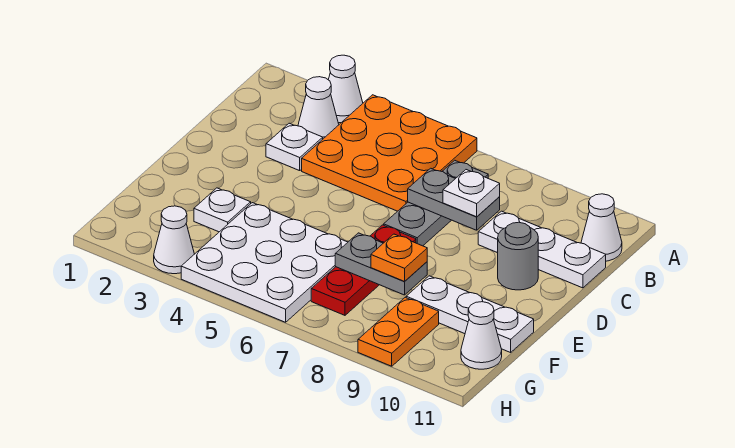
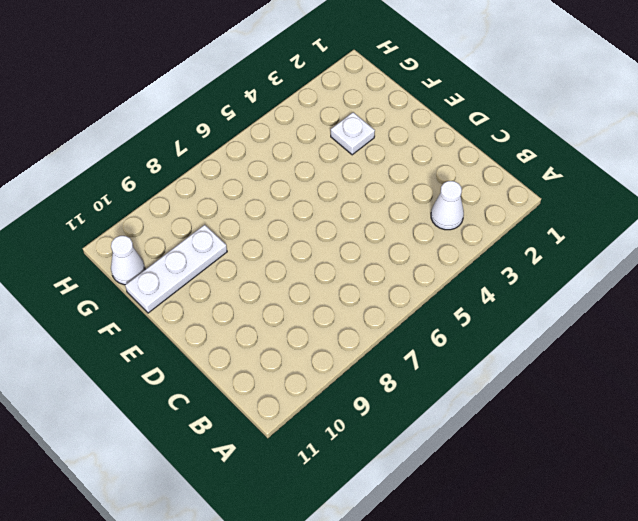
none -> white 1x1 cone [328,55,363,123]
none -> orange 3x3 plate [302,95,477,211]
none -> grey 1x3 plate [384,160,488,246]

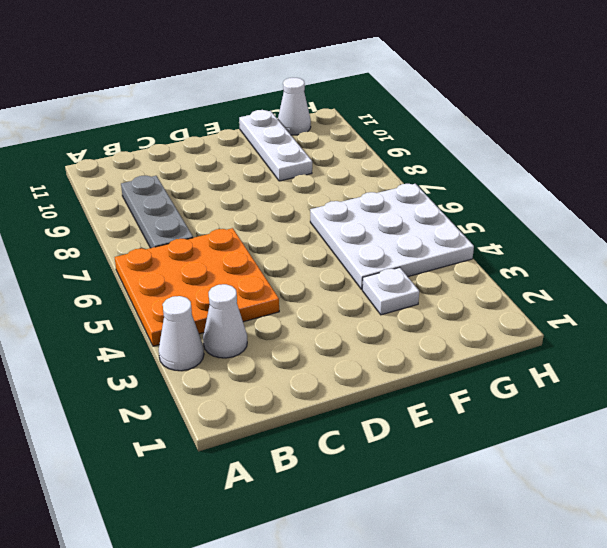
grey 1x3 plate [121,176,193,248] -> grey 1x3 plate turned to [384,160,488,246]
none -> white 1x1 cone [581,194,622,261]
none -> white 1x1 plate [266,123,323,171]
none -> white 1x3 plate [478,211,606,288]

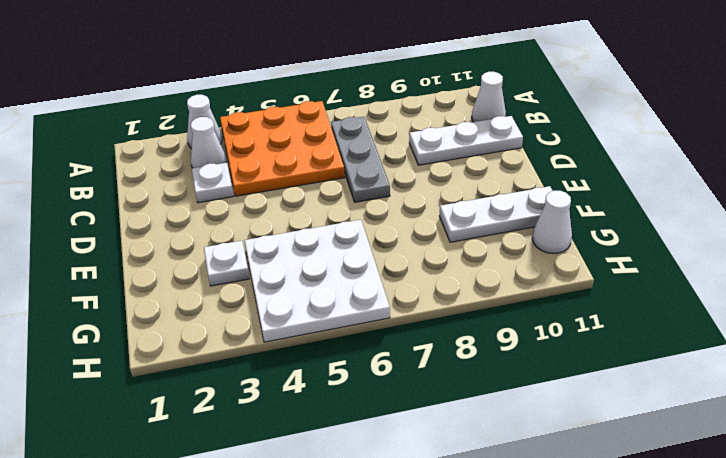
none -> grey 1x1 round brick [498,222,538,290]
none -> red 1x3 plate [311,225,416,315]
none -> orange 1x2 plate [358,297,439,366]

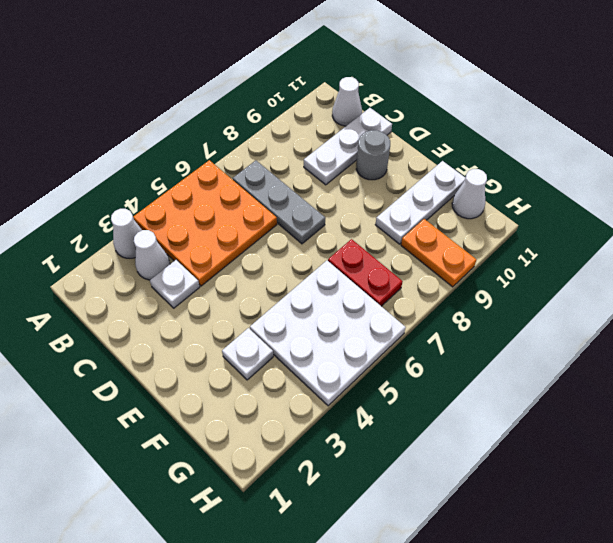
red 1x2 plate [328,239,403,306] -> red 1x3 plate [311,225,416,315]
none -> white 1x1 cone [154,206,194,274]
none -> grey 1x2 plate [408,168,500,230]
none -> grey 1x2 plate [335,233,427,295]

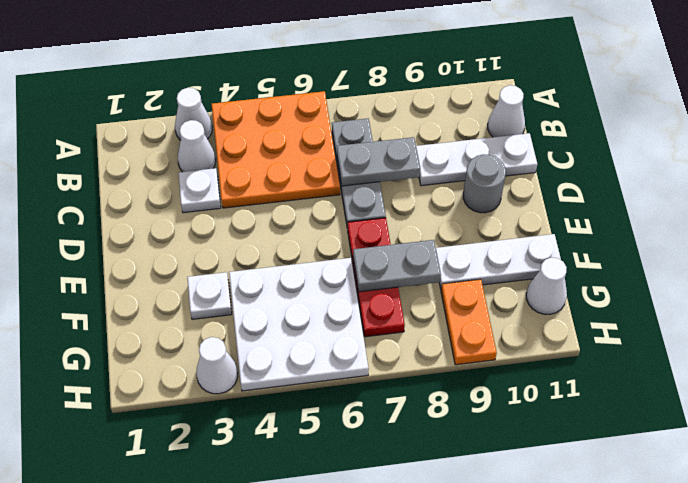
none -> white 1x1 plate [443,170,500,217]
none -> orange 1x1 plate [371,234,427,281]

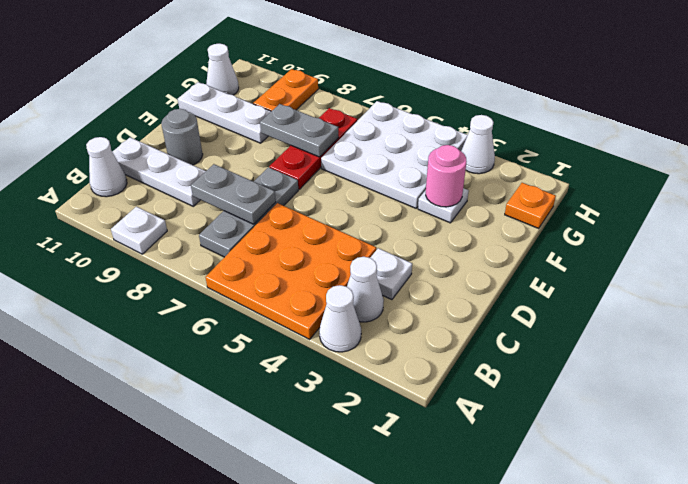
white 1x1 plate [111,207,167,254] -> white 1x1 plate moved to [443,170,500,217]
pink 1x1 round brick [426,145,467,207] -> none
orange 1x1 plate [505,183,556,229] -> orange 1x1 plate moved to [371,234,427,281]

